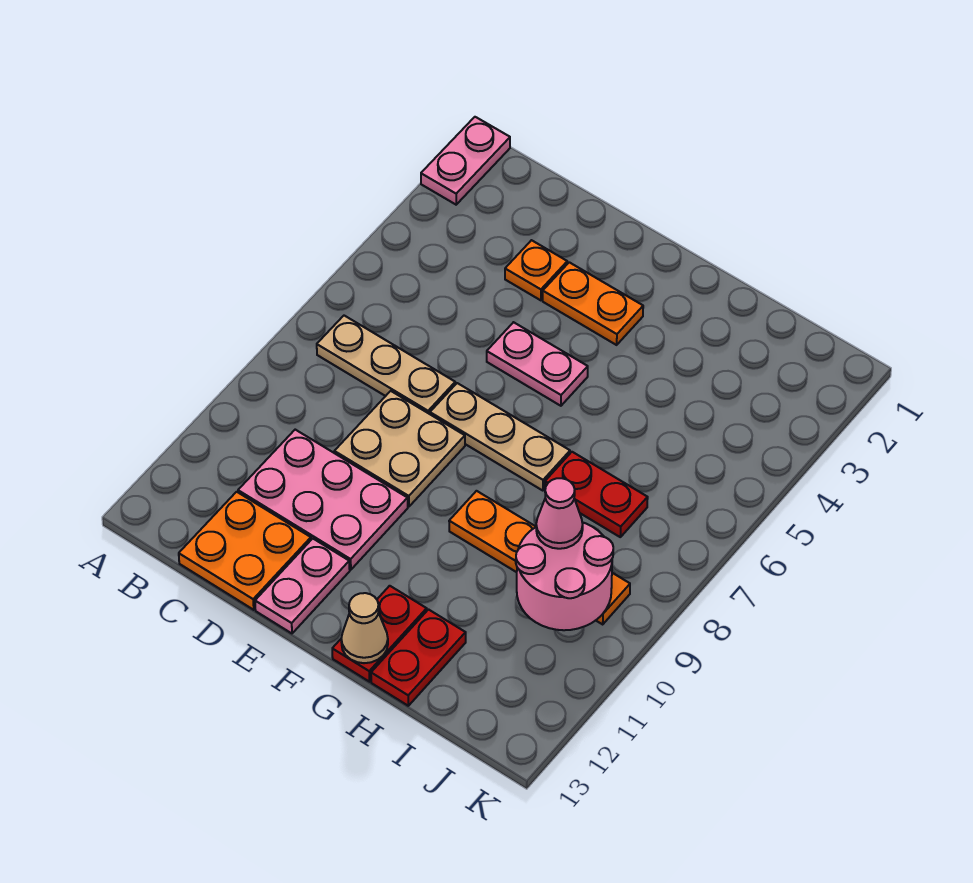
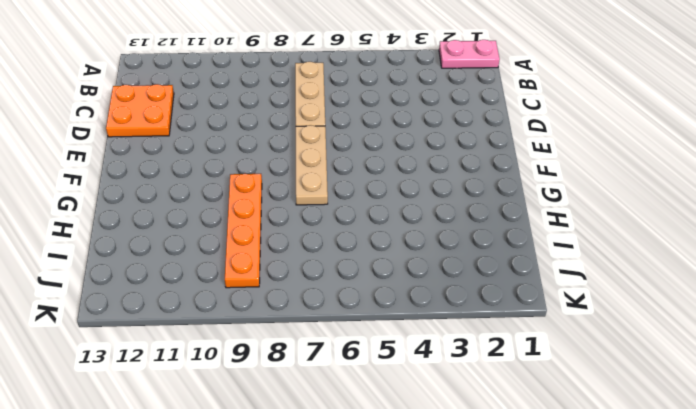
none -> pink 2x3 plate [238,430,408,570]
none -> orange 1x1 plate [505,240,567,300]
none -> tan 2x2 plate [334,391,465,507]

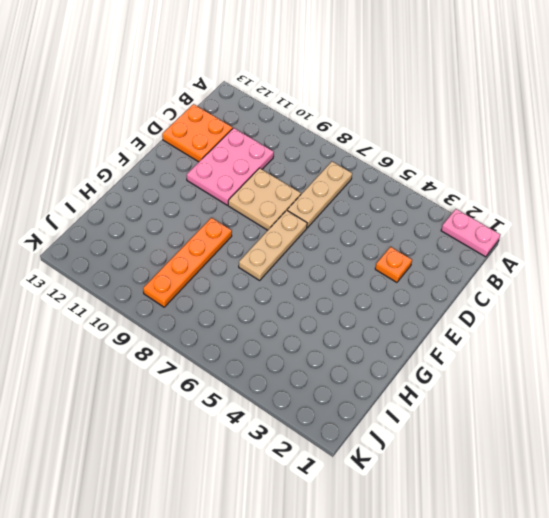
none -> orange 1x2 plate [543,262,643,345]
none -> pink 1x2 plate [487,322,588,406]
none -> pink 1x2 plate [255,539,350,633]

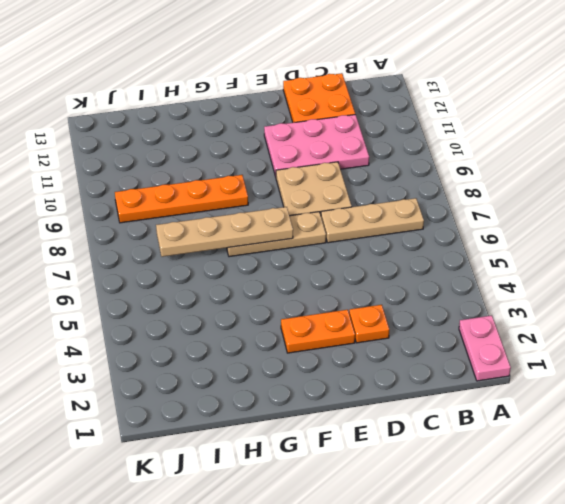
tan 1x4 plate [156,207,293,257] -> none
none -> pink 1x2 plate [487,322,588,406]
none -> pink 1x2 plate [255,539,350,633]
none -> red 1x2 plate [332,586,427,682]

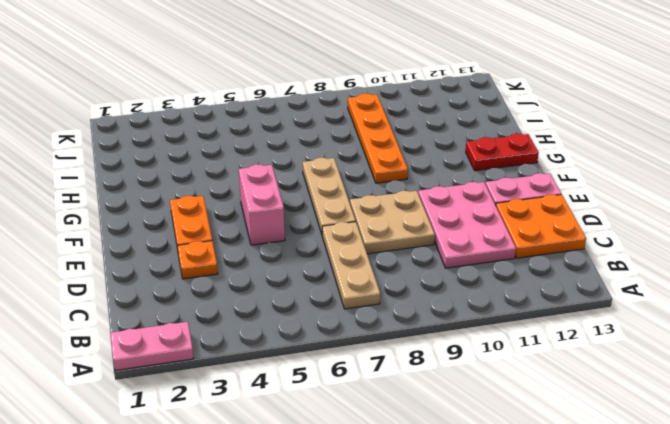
pink 1x2 brick [239,164,285,245] -> pink 1x2 plate [487,322,588,406]
none -> red 1x2 plate [545,452,648,537]
none -> red 1x2 plate [371,610,466,706]
none -> tan 1x1 cone [341,593,388,663]

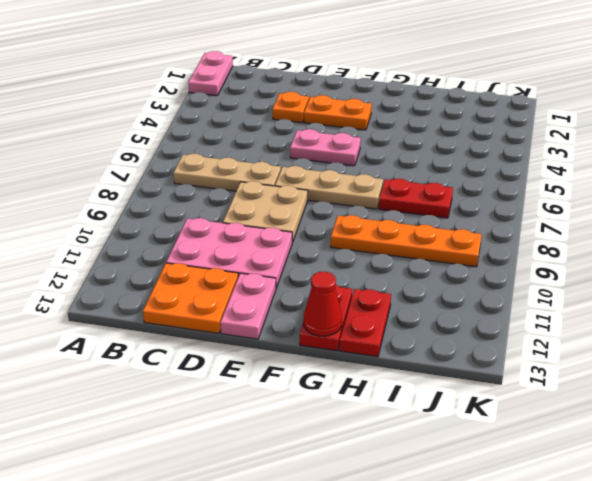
red 1x1 cone [303,272,342,336] -> tan 1x1 cone [341,593,388,663]
none -> pink 2x2 round brick [516,522,613,630]
none -> pink 1x1 cone [536,478,583,549]

